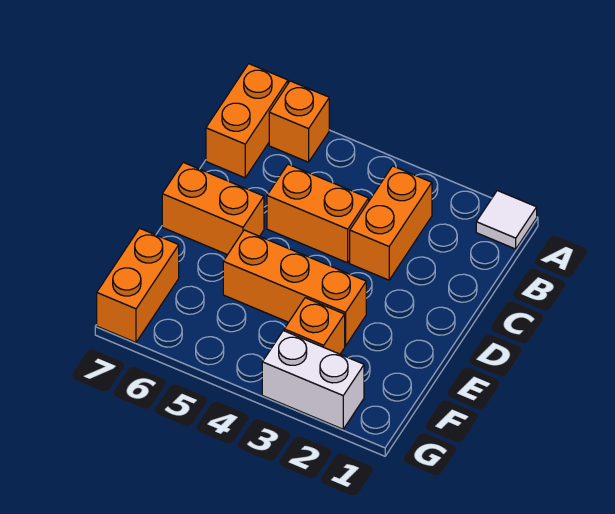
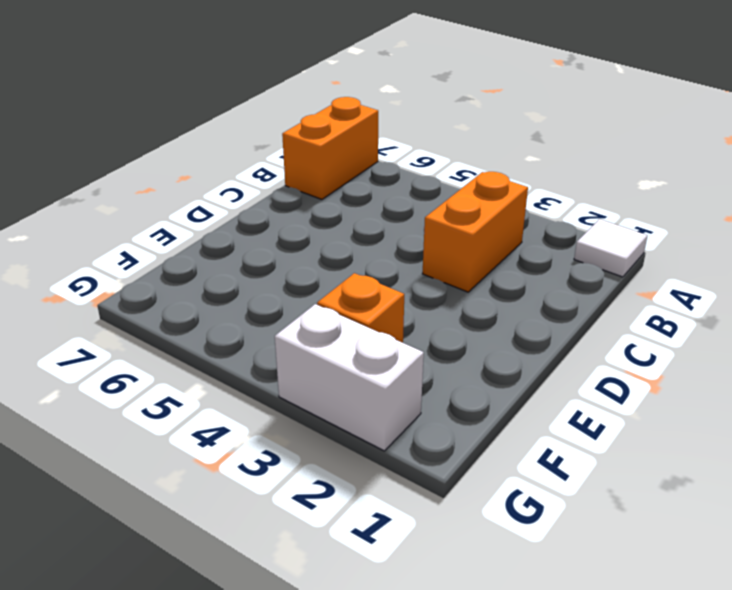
none -> orange 1x1 brick [269,81,329,162]
none -> orange 1x2 brick [267,164,369,263]

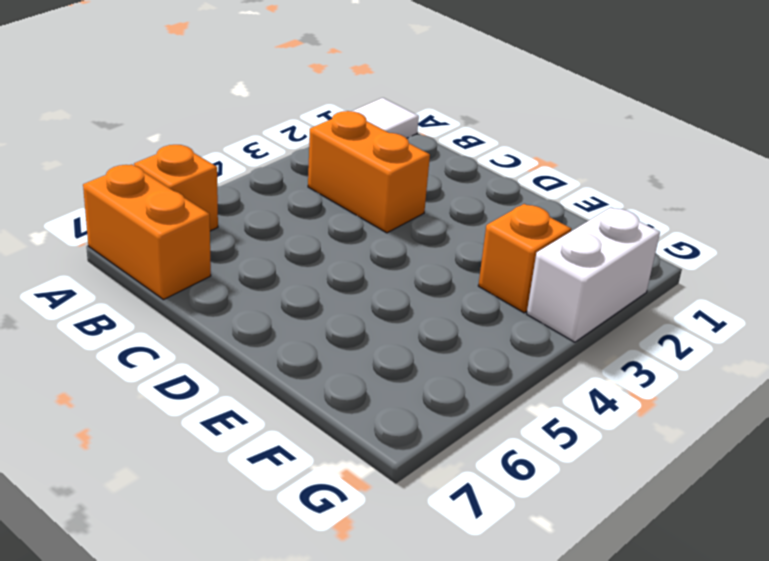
none -> orange 1x2 brick [267,164,369,263]
none -> orange 1x2 brick [162,162,264,255]

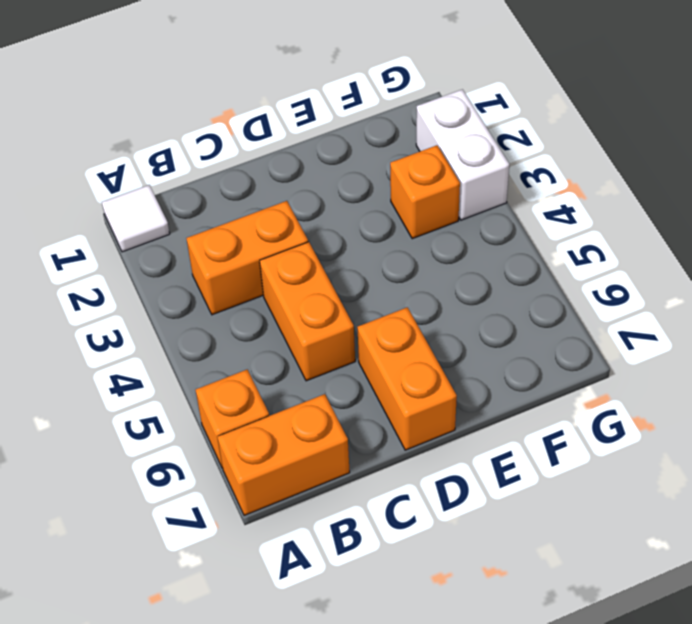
none -> orange 1x3 brick [223,230,366,346]
none -> orange 1x2 brick [97,228,179,342]

